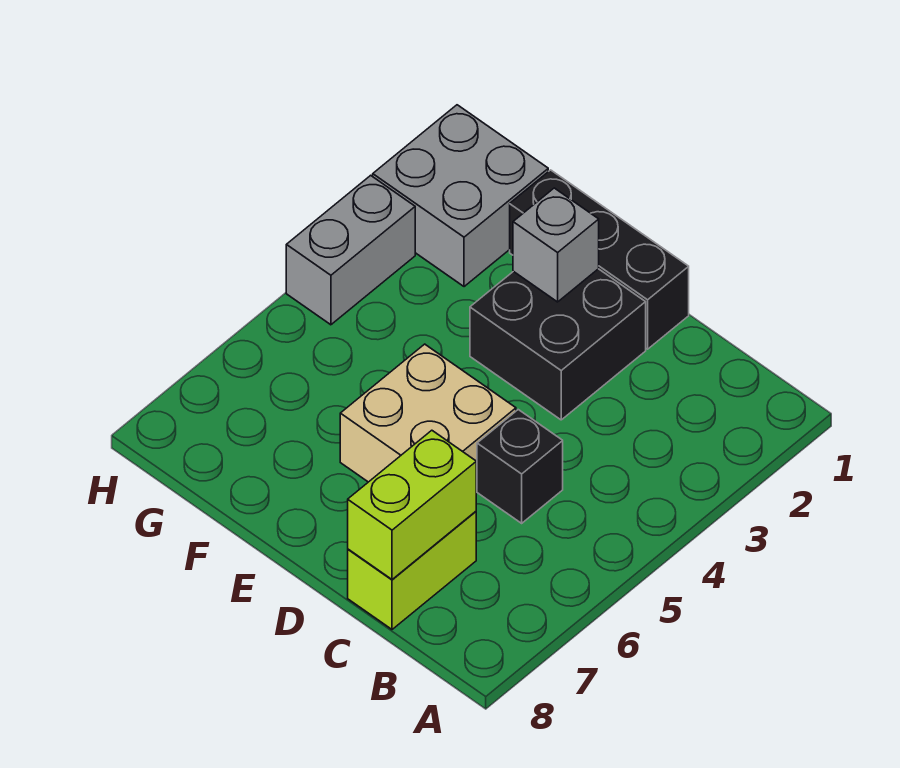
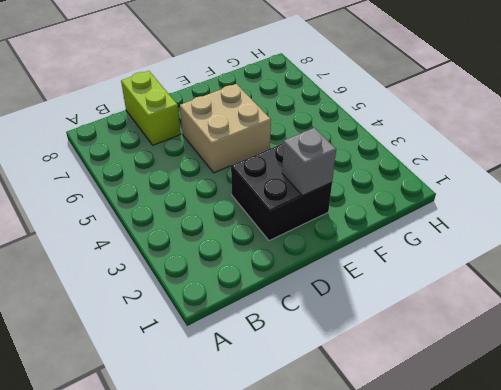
none -> black 1x1 brick [477,410,563,523]
none -> black 1x3 brick [510,170,689,349]

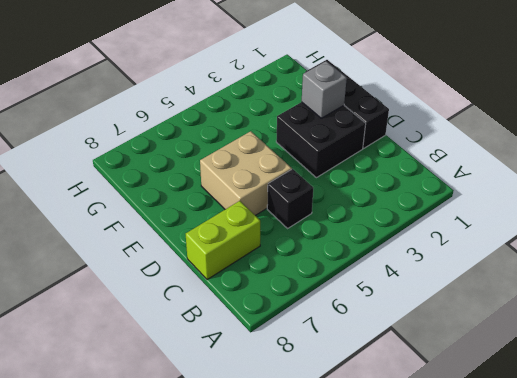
none -> grey 2x2 brick [373,105,548,287]
none -> grey 1x2 brick [286,175,415,325]

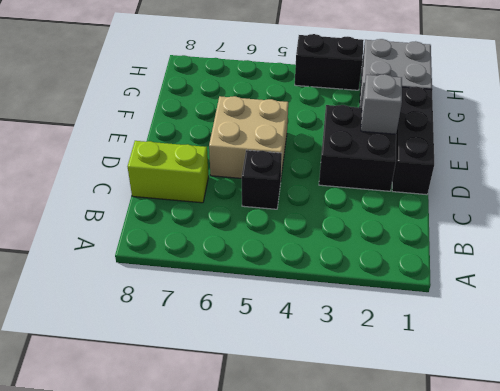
black 1x2 brick [295,34,364,90] -> grey 1x2 brick [286,175,415,325]
none -> lime 1x2 brick [348,430,476,579]

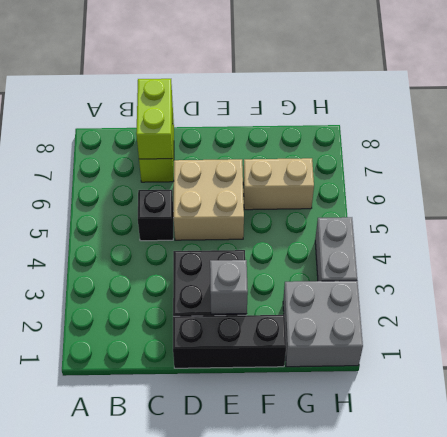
tan 1x2 brick [243,158,314,210] -> none

